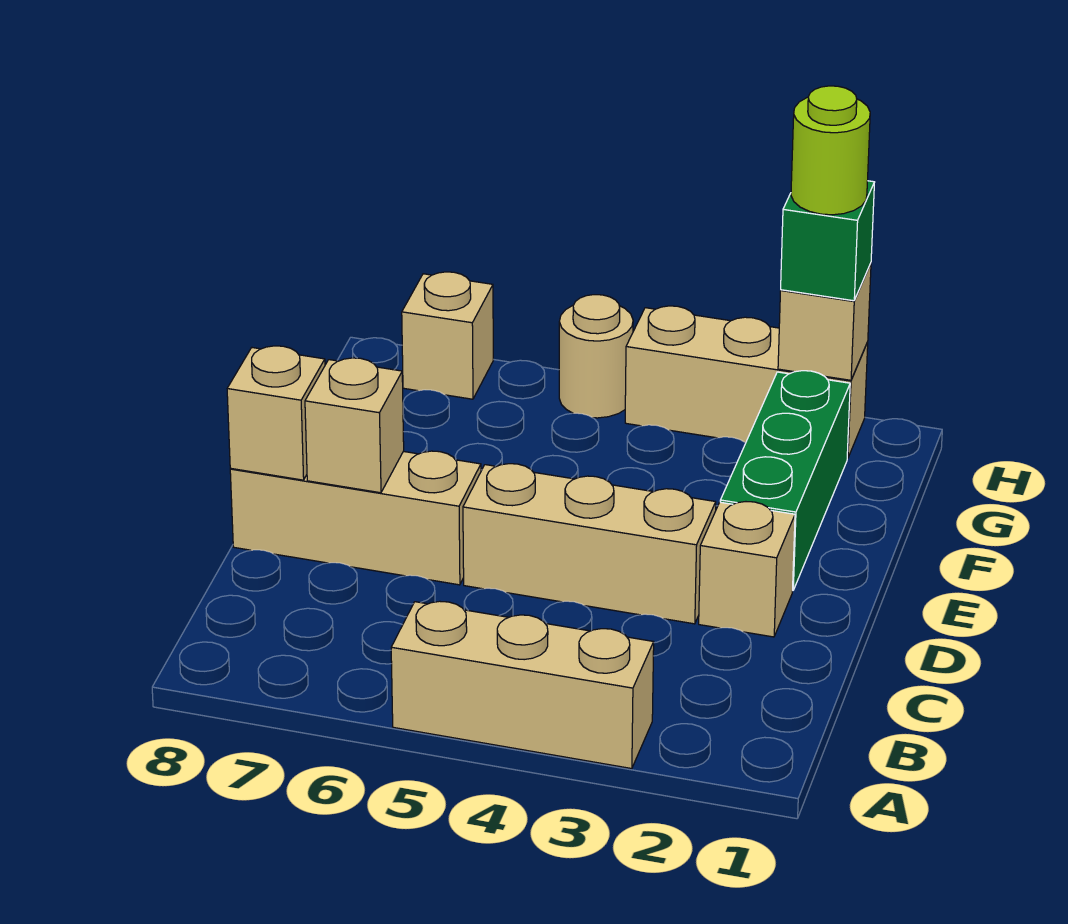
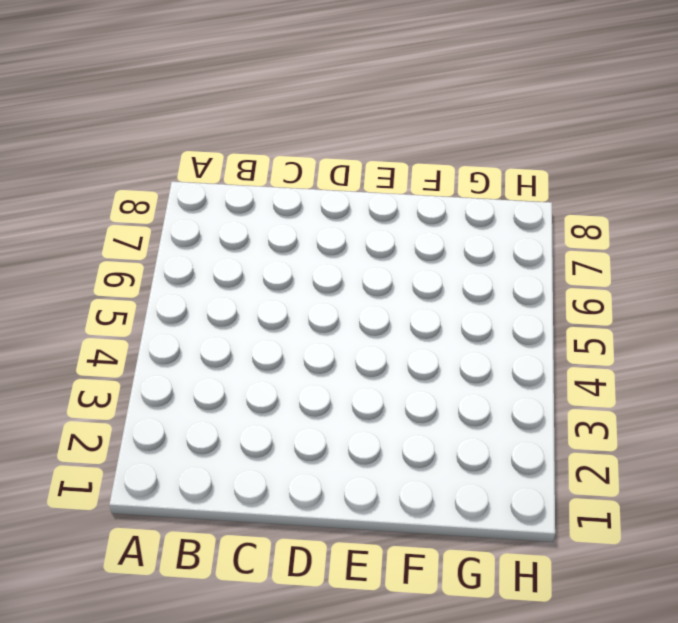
none -> tan 1x3 brick [391,601,654,769]
none -> tan 1x1 brick [699,502,795,637]
none -> tan 1x3 brick [463,464,716,624]

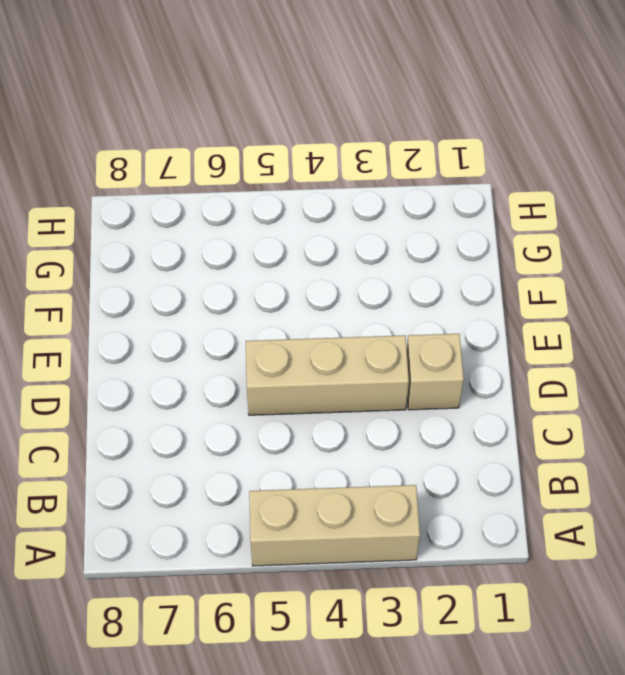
none -> tan 1x3 brick [230,451,481,585]
none -> green 1x3 brick [720,371,850,590]
none -> tan 1x3 brick [625,306,868,458]

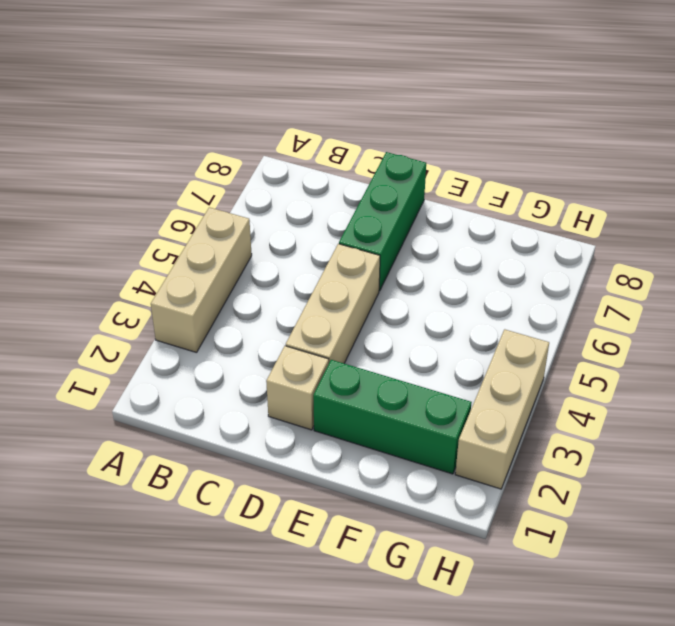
green 1x3 brick [339,152,426,291] -> tan 1x3 brick [230,451,481,585]
none -> tan 1x1 round brick [559,295,633,418]
none -> tan 1x1 brick [402,272,493,399]
none -> tan 1x1 brick [305,358,404,493]

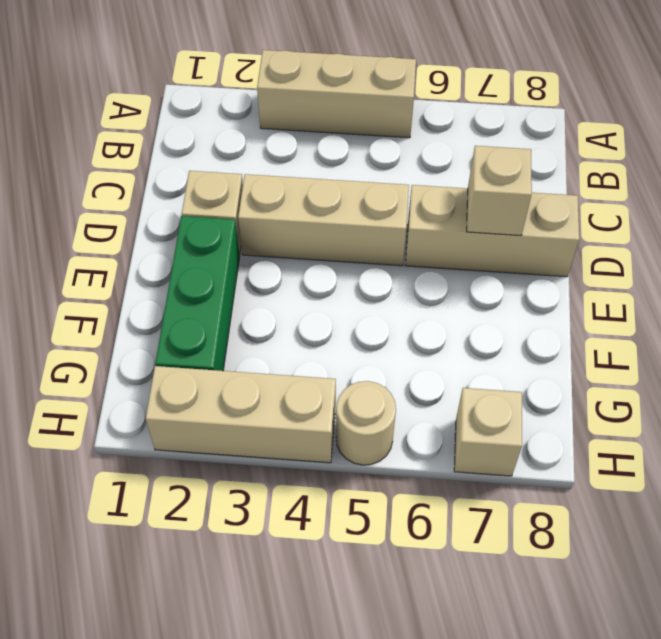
none -> tan 1x1 brick [227,346,325,480]
none -> tan 1x1 brick [778,264,871,380]
none -> green 1x1 brick [781,181,874,301]

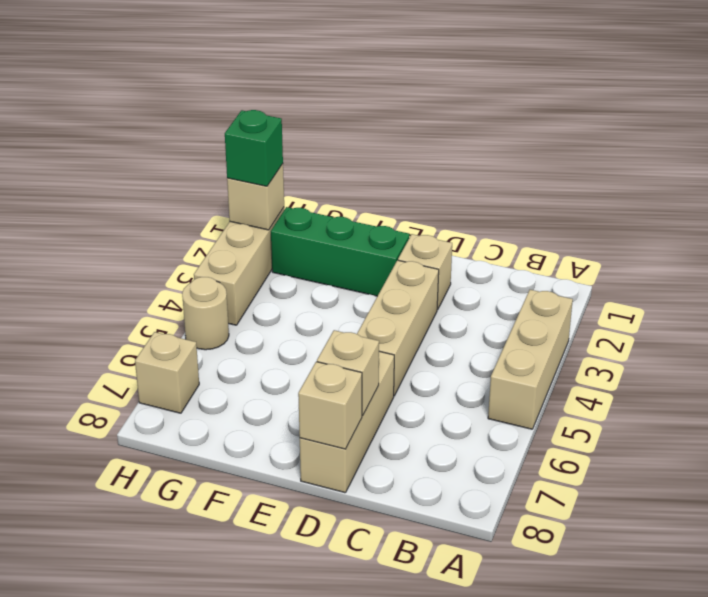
none -> lime 1x1 round brick [791,86,870,215]

